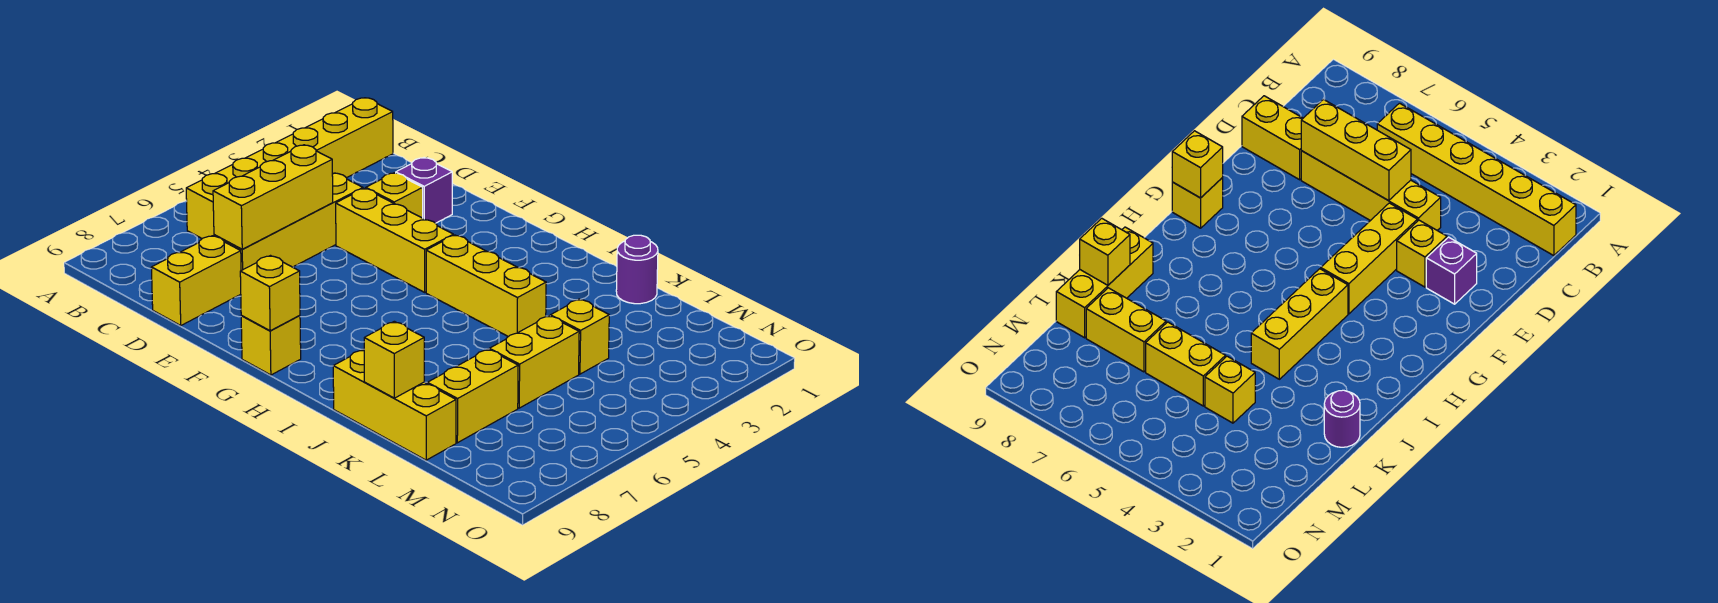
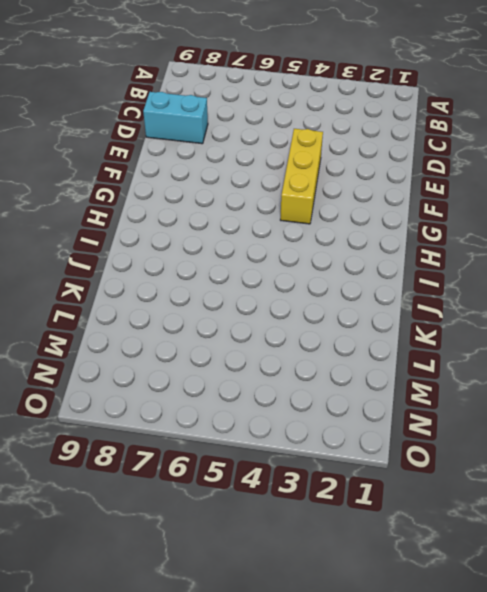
cyan 1x2 brick [143,92,208,144] -> yellow 1x2 brick [151,236,241,325]
none -> yellow 1x6 brick [186,98,393,238]
none -> yellow 1x4 brick [214,173,363,271]
none -> purple 1x1 brick [396,158,452,223]

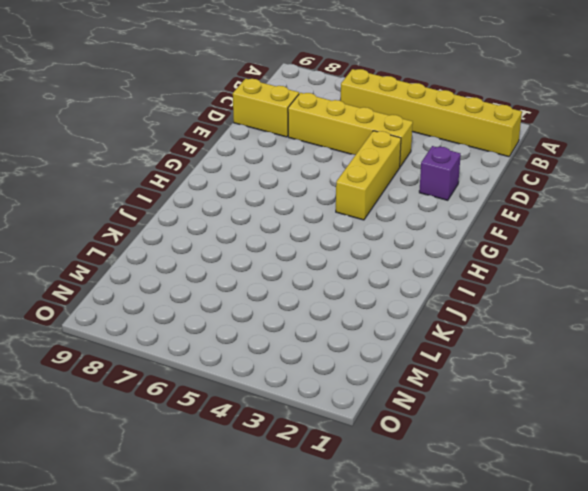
none -> yellow 1x1 brick [366,173,423,218]
none -> yellow 1x1 brick [241,315,301,375]
none -> yellow 1x3 brick [426,235,546,336]

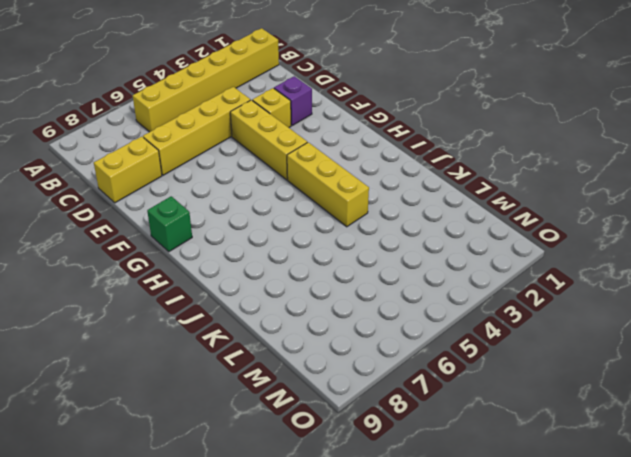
green 1x1 brick [147,196,192,252] -> yellow 1x1 brick [241,315,301,375]
none -> yellow 1x3 brick [333,349,456,460]
none -> purple 1x1 round brick [616,235,658,304]
none -> yellow 1x1 brick [550,299,609,374]

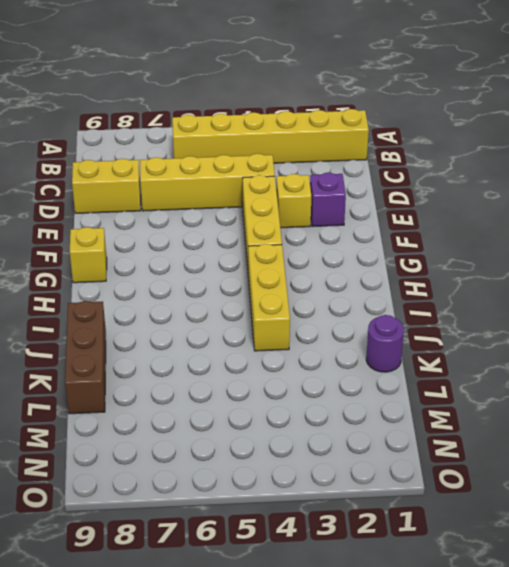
brown 1x3 brick [65,301,106,414] -> yellow 1x3 brick [333,349,456,460]
none -> yellow 1x1 brick [550,299,609,374]
none -> yellow 1x2 brick [489,316,579,408]
none -> yellow 1x2 brick [427,349,518,443]

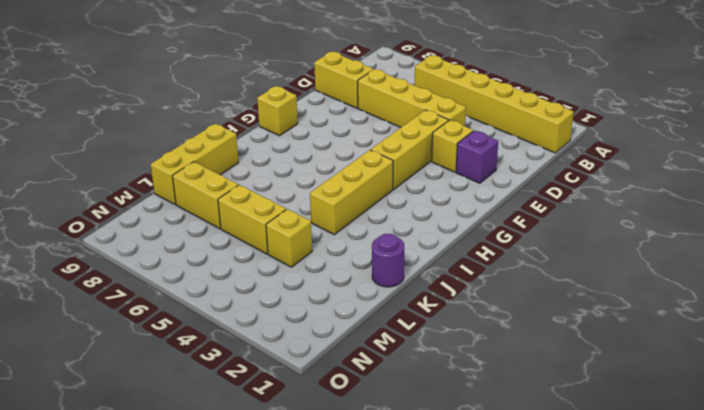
none -> yellow 1x3 brick [213,145,333,249]
none -> yellow 1x1 brick [240,256,300,331]
none -> yellow 1x1 brick [364,321,424,398]

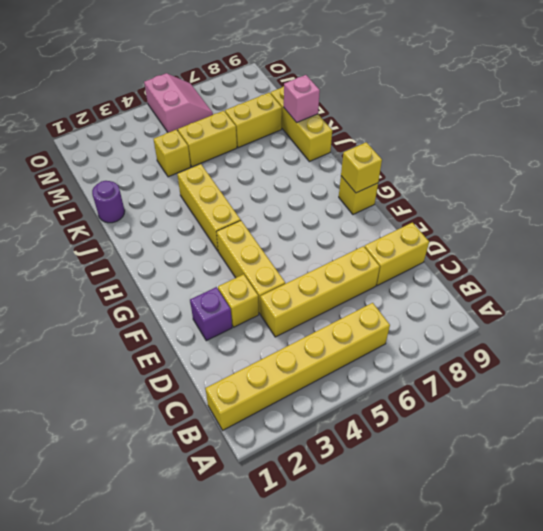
pink 1x1 brick [284,75,320,123] -> yellow 1x1 brick [364,321,424,398]
pink 2x2 slope [144,73,213,133] -> none
none -> yellow 1x3 brick [213,145,333,249]

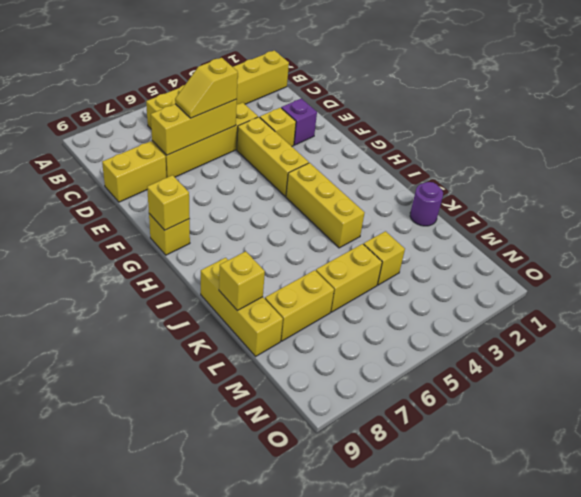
yellow 1x2 slope [175,58,238,118] -> none

